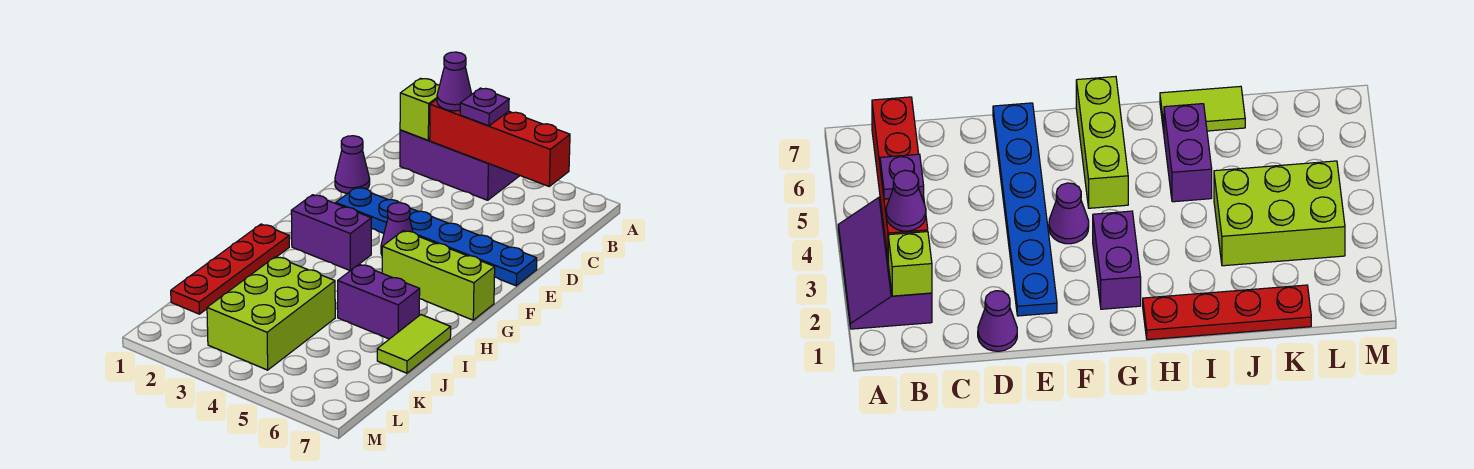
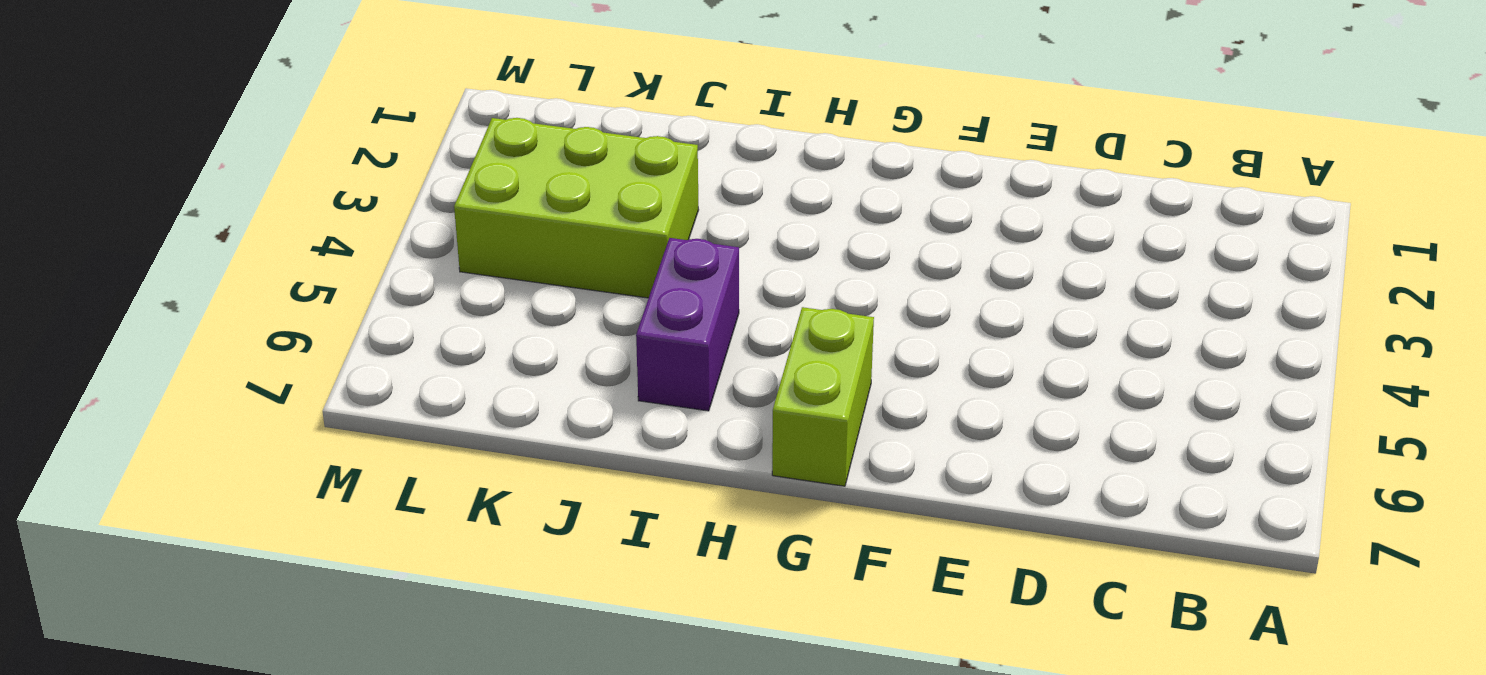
lime 1x2 brick [772,307,874,486] -> lime 1x3 brick [382,230,495,320]
none -> purple 2x3 slope [400,130,520,200]
none -> purple 1x1 cone [335,136,370,194]
none -> blue 1x6 plate [336,187,537,286]

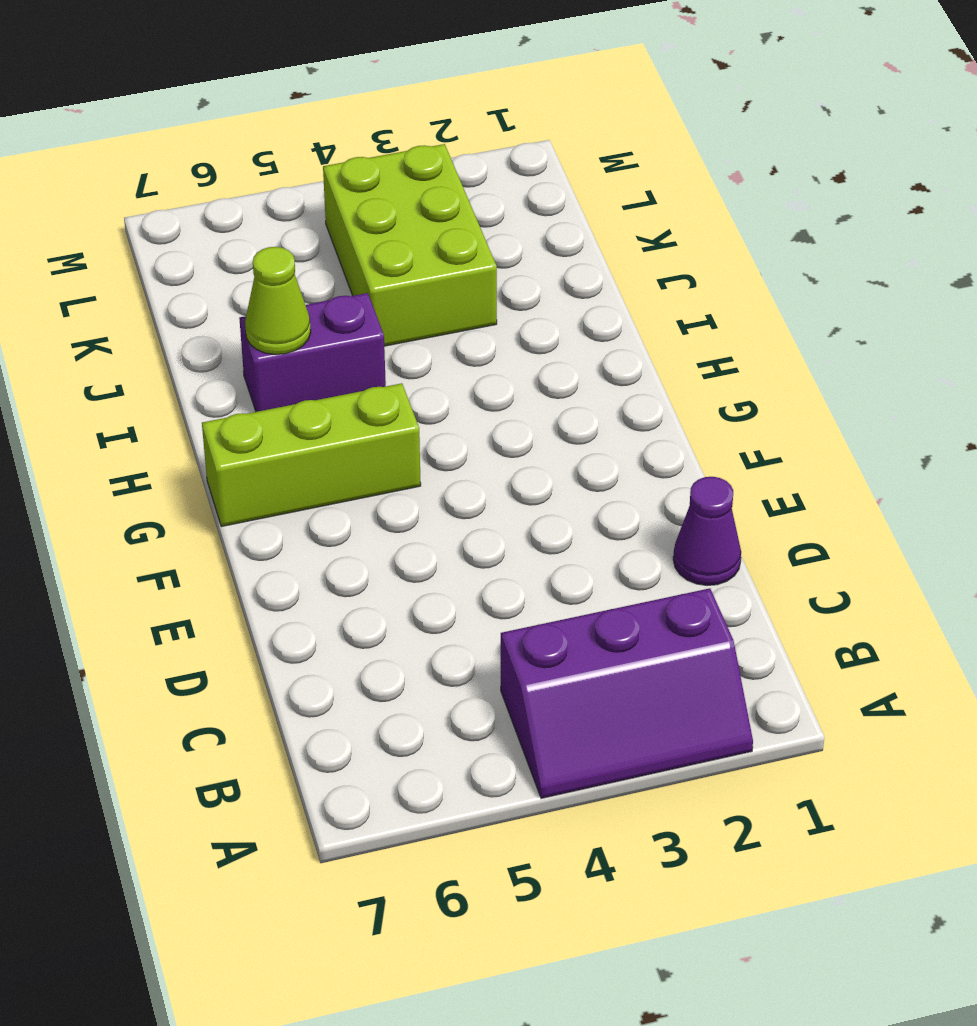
lime 1x1 cone [245,247,311,354] -> none
none -> blue 1x6 plate [336,187,537,286]
none -> purple 1x1 cone [381,203,413,255]
none -> purple 1x2 brick [291,195,371,271]

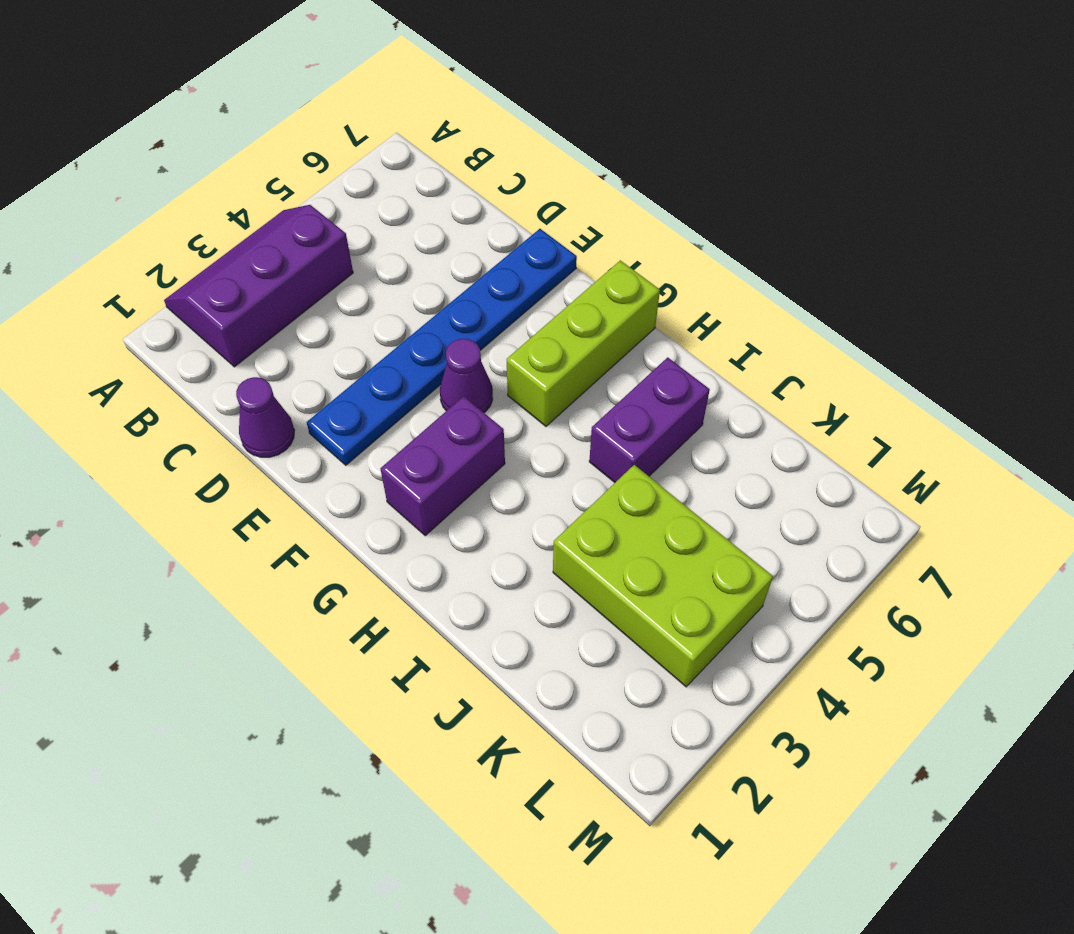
none -> red 1x4 plate [171,224,289,314]
none -> lime 1x2 tile [377,315,451,373]
none -> lime 1x1 brick [400,78,440,140]

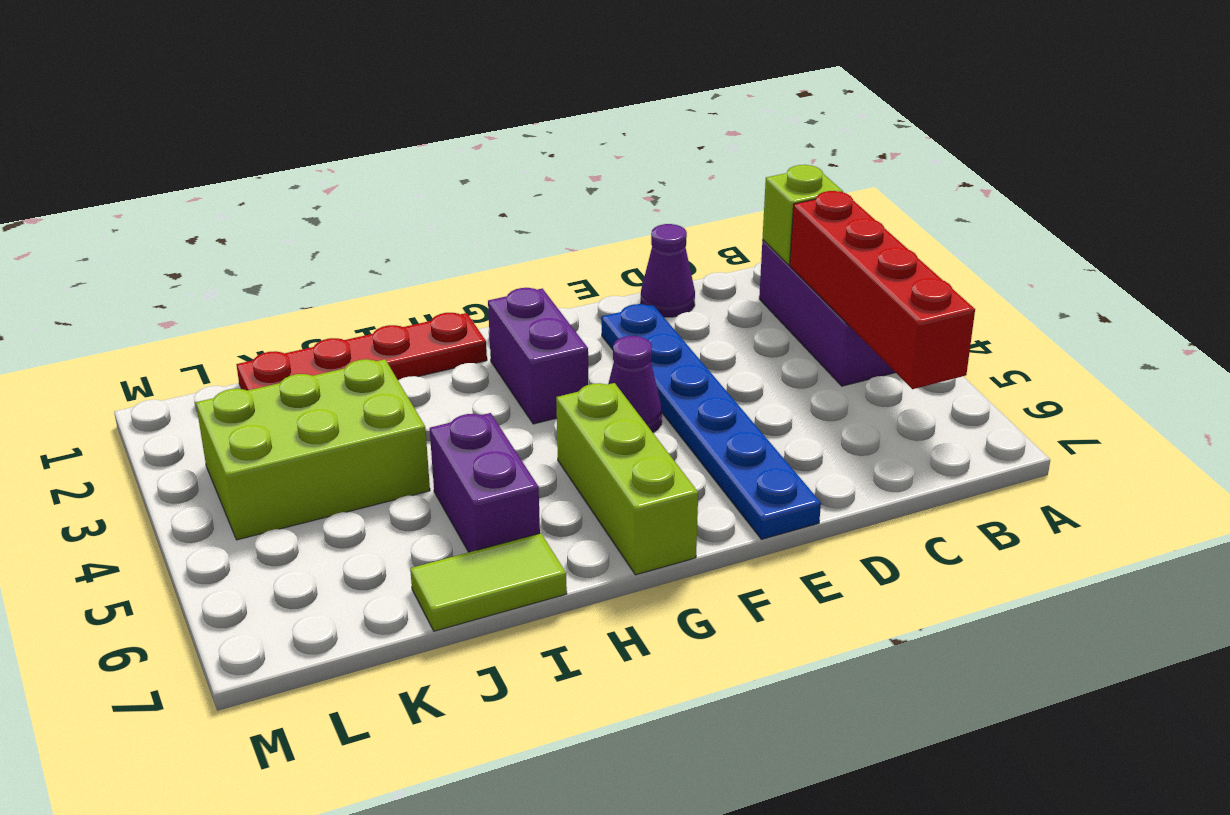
none -> purple 1x1 cone [437,52,472,111]
none -> purple 1x1 plate [460,88,509,126]

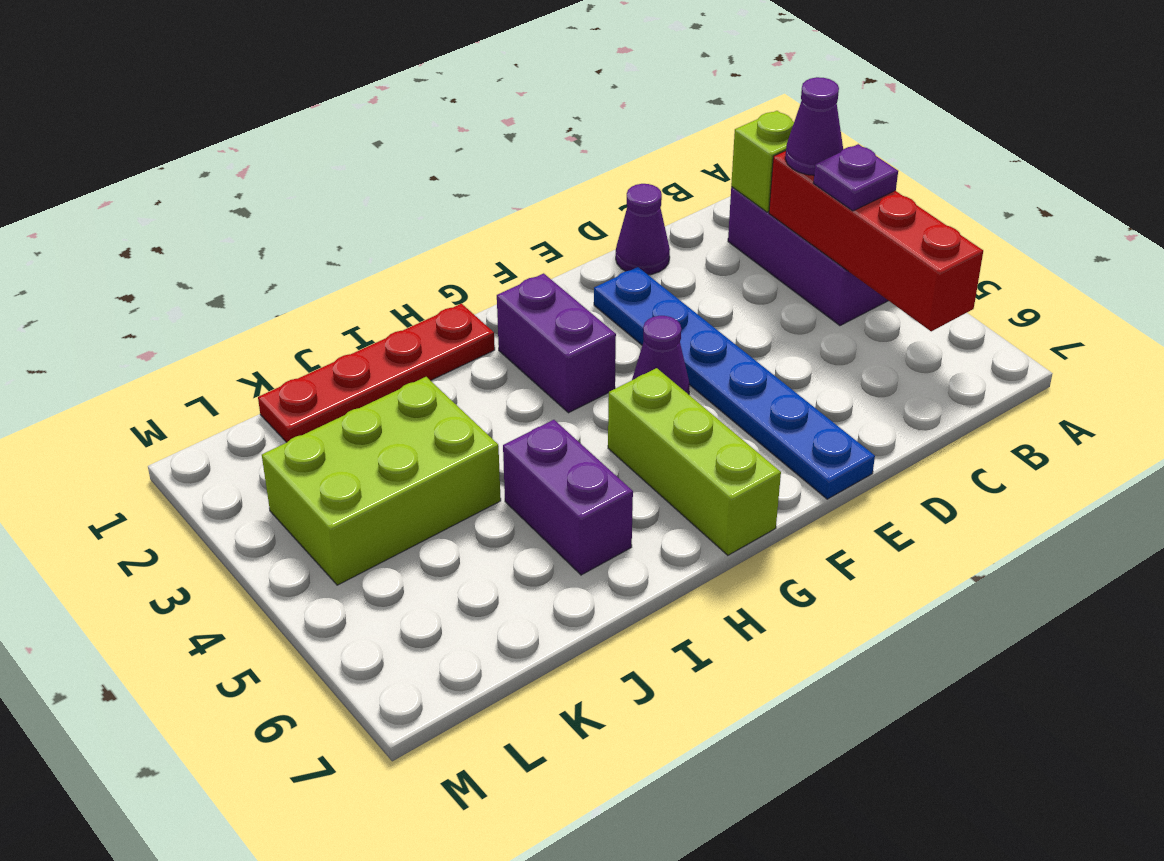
none -> lime 1x2 tile [377,315,451,373]

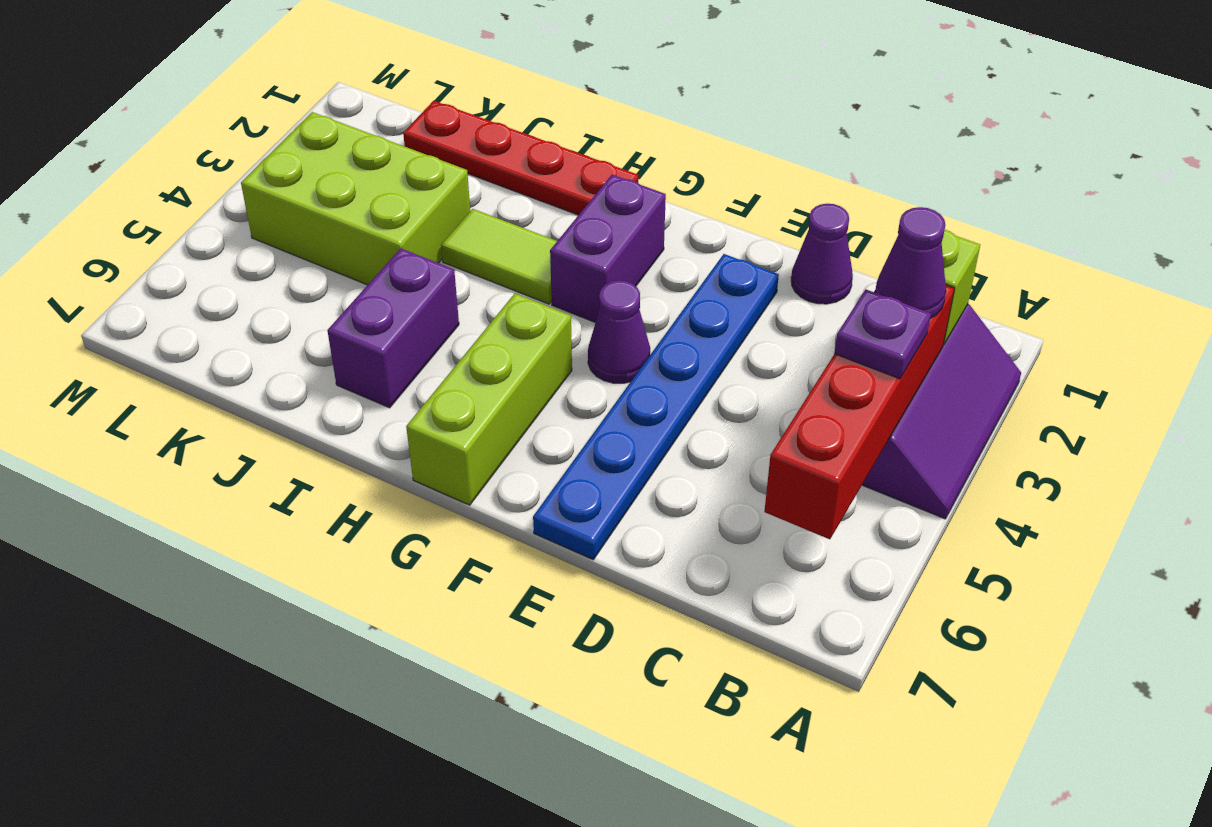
lime 1x2 tile [441,209,557,304] -> lime 1x2 tile moved to [377,315,451,373]

